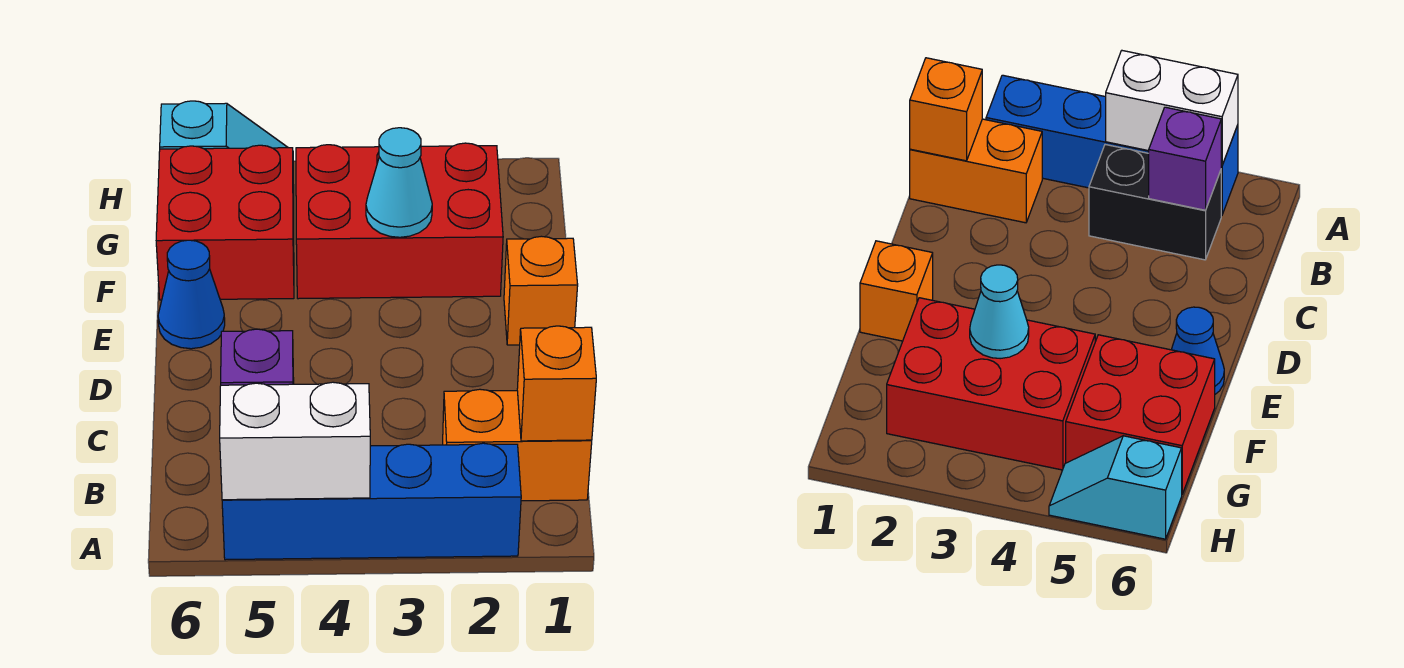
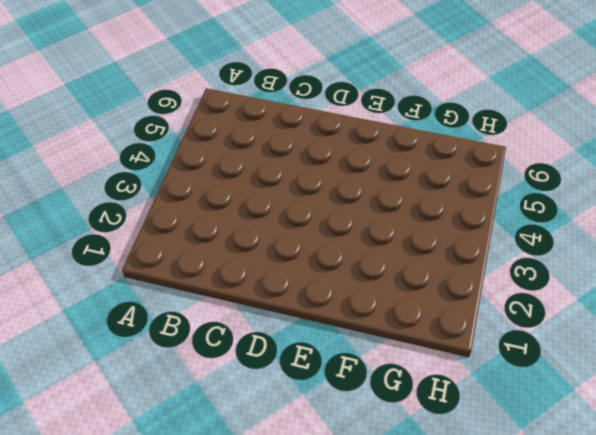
none -> blue 1x4 brick [222,443,521,560]
none -> orange 1x2 brick [443,389,592,501]
none -> black 1x2 brick [1089,145,1221,260]

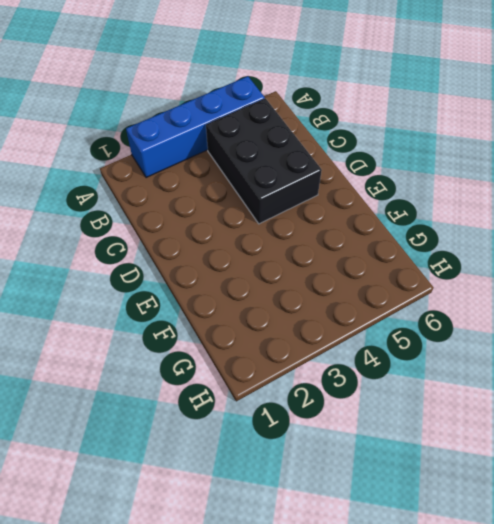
black 2x3 brick [206,98,322,224] -> black 1x2 brick [1089,145,1221,260]
none -> orange 1x2 brick [443,389,592,501]
none -> orange 1x1 brick [504,236,578,345]
none -> blue 1x1 cone [158,240,225,349]

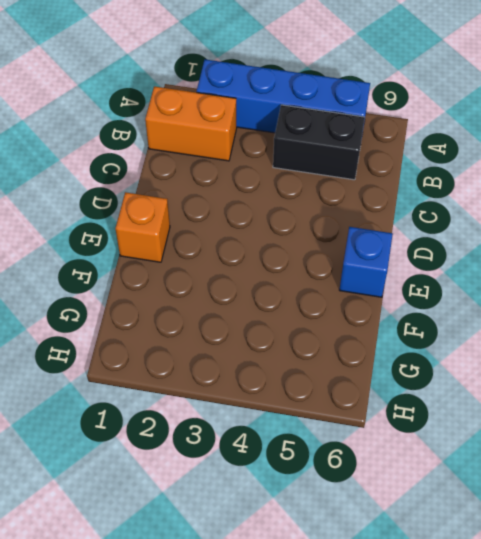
blue 1x1 brick [339,227,393,297] -> blue 1x1 cone [158,240,225,349]
none -> red 2x3 brick [296,143,503,299]
none -> red 2x2 brick [156,145,294,300]
none -> cyan 1x2 slope [160,101,294,200]

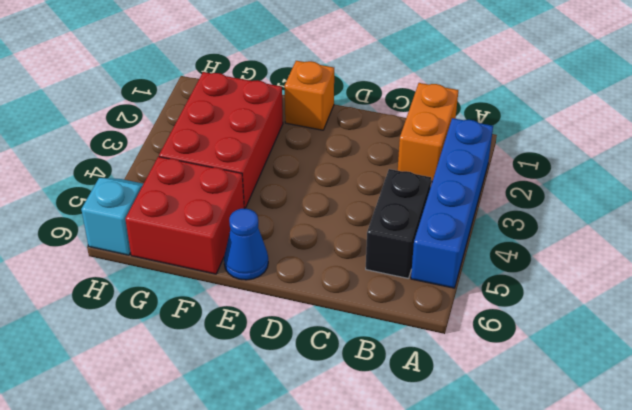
none -> white 1x2 brick [220,382,370,500]
none -> orange 1x1 brick [517,326,596,441]
none -> purple 1x1 brick [221,329,294,385]

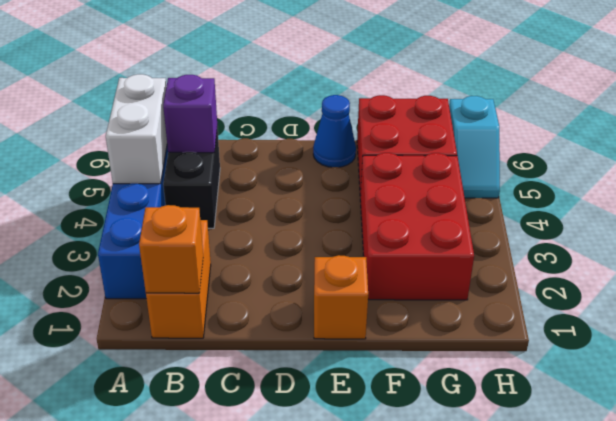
none -> cyan 1x1 cone [366,128,432,237]

